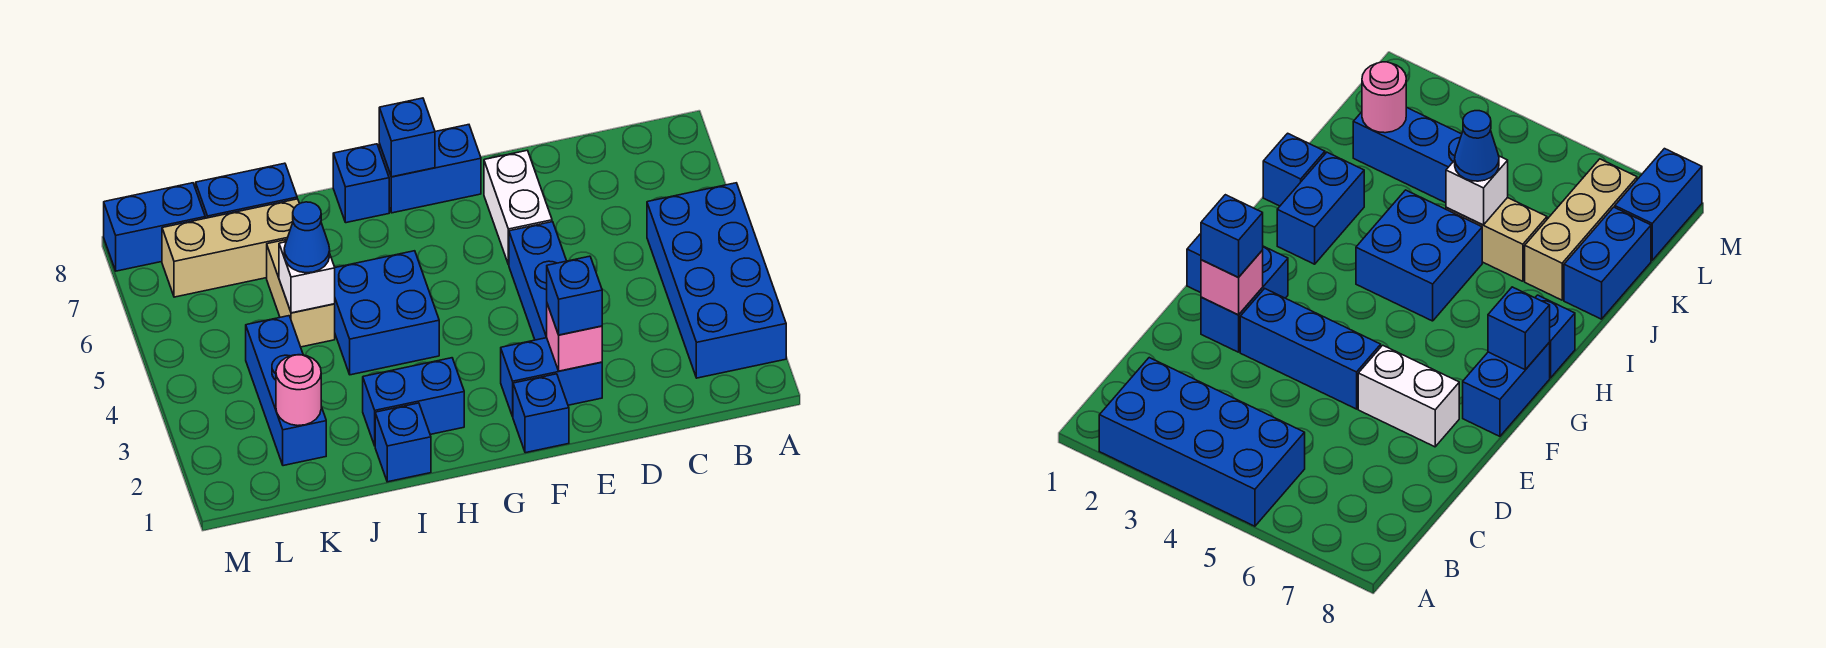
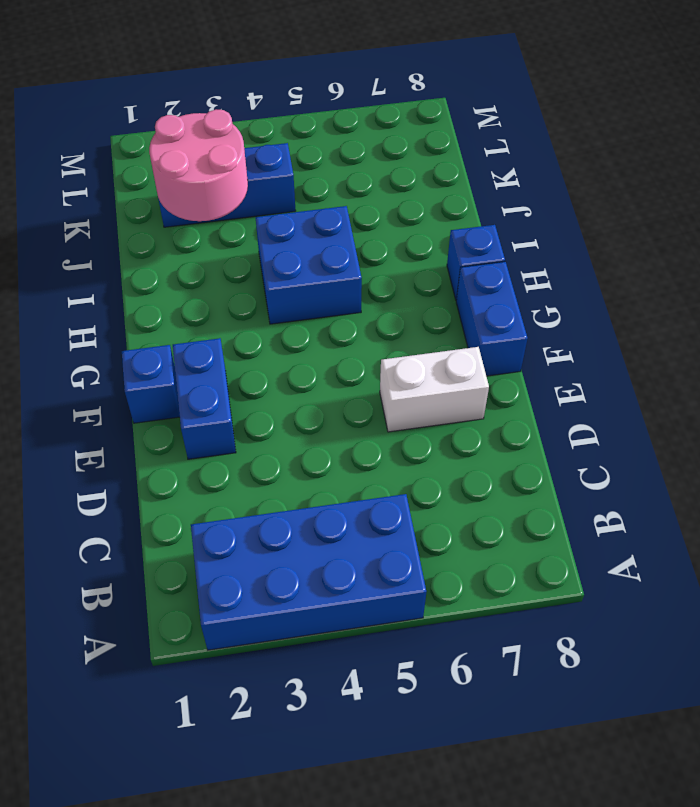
pink 2x2 round brick [149,109,248,221] -> pink 1x1 round brick [276,355,321,426]
none -> blue 1x3 brick [509,222,566,340]
none -> blue 1x2 brick [363,358,464,446]
none -> blue 1x1 brick [375,403,431,482]

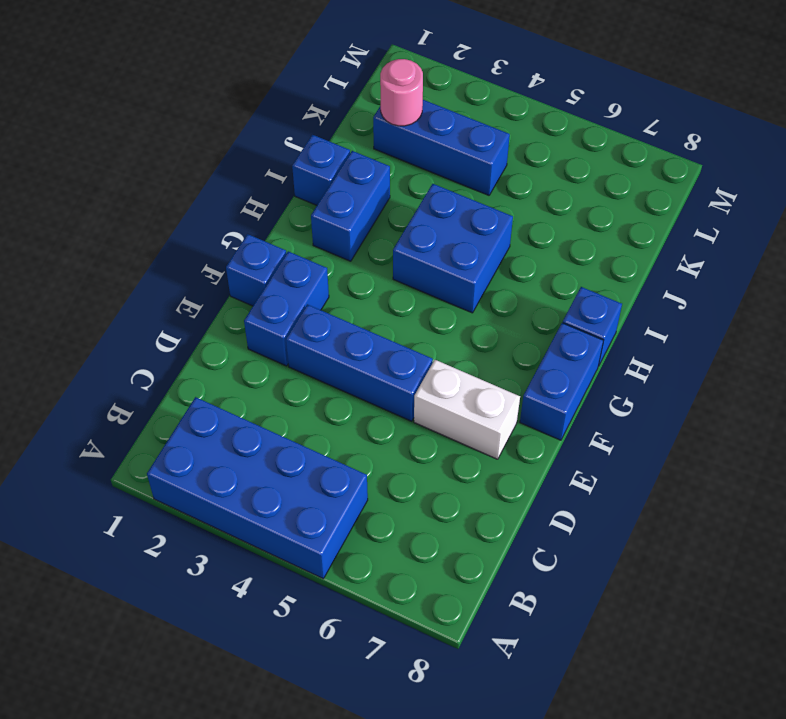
none -> tan 1x2 brick [267,240,335,347]
none -> tan 1x3 brick [162,199,299,297]
none -> blue 1x2 brick [196,163,297,218]

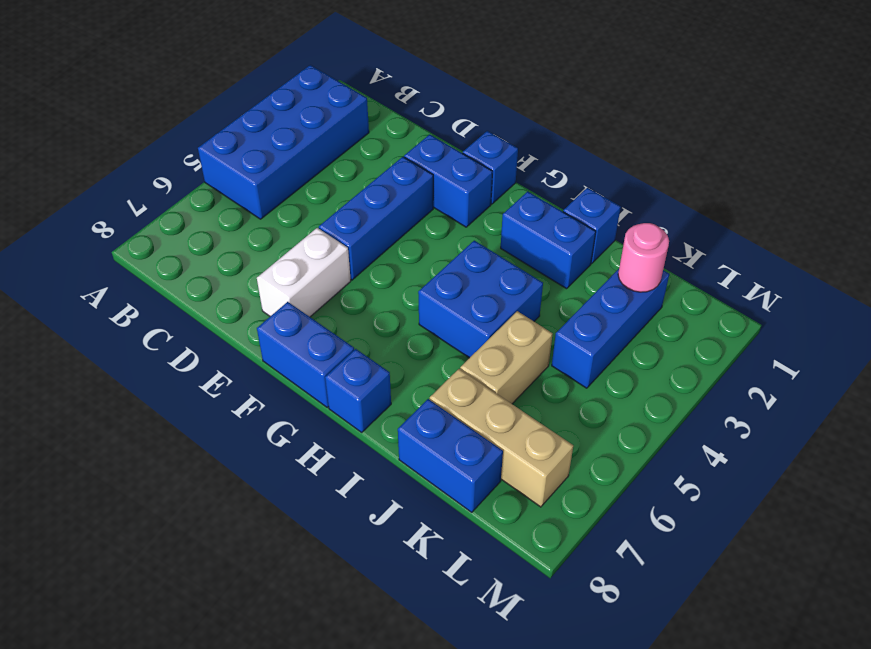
none -> blue 1x2 brick [104,183,205,271]
none -> pink 1x1 brick [547,304,602,371]
none -> blue 1x1 brick [379,98,435,177]

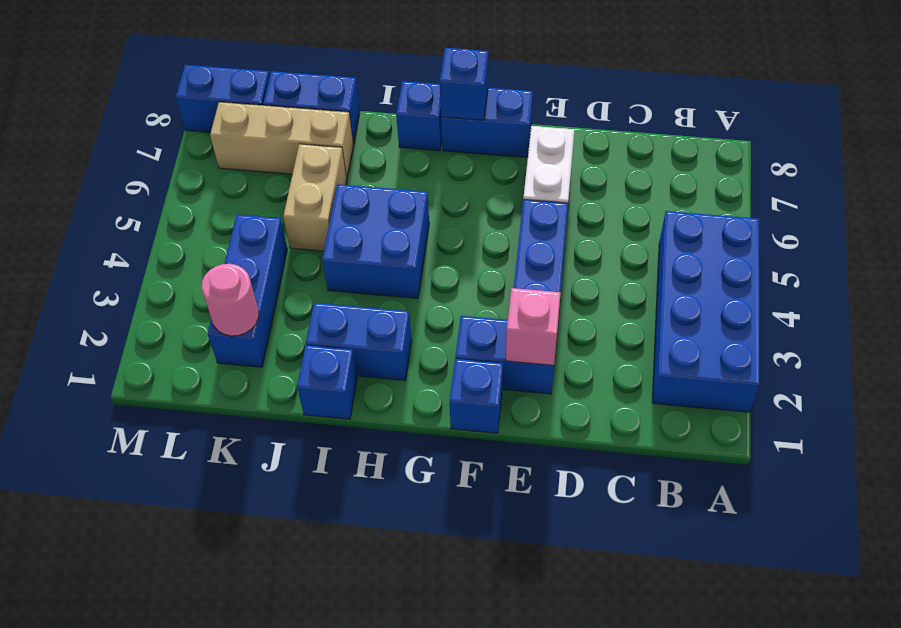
none -> white 1x1 brick [279,242,335,313]
none -> blue 1x1 brick [547,256,602,335]
none -> blue 1x1 cone [284,202,330,273]

